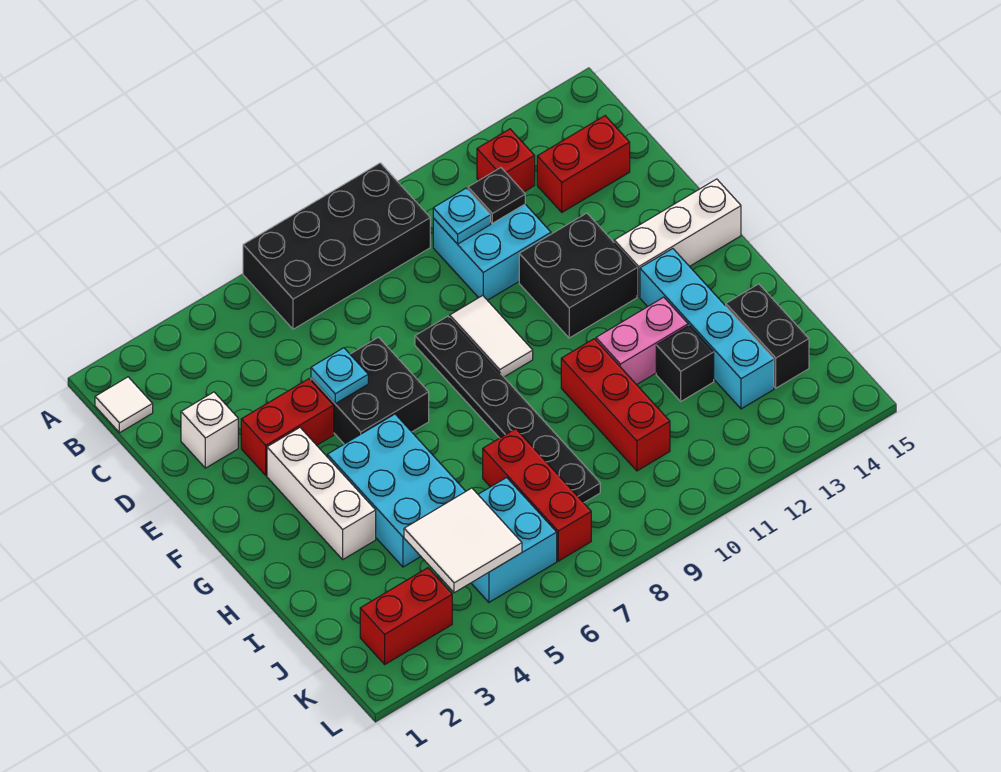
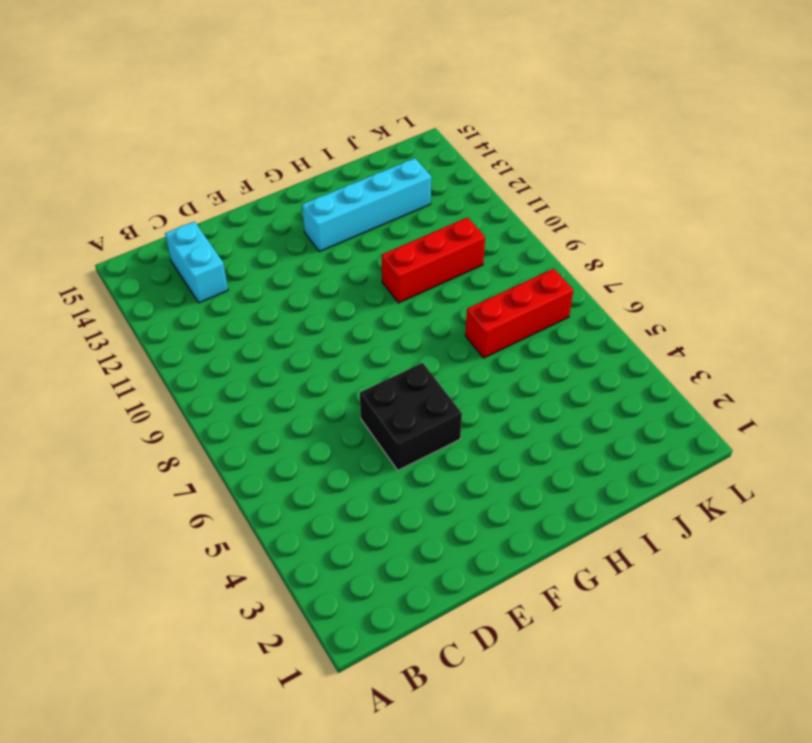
cyan 1x2 brick [165,221,228,303] -> red 1x2 brick [537,116,630,212]
none -> black 2x4 brick [243,163,430,329]
none -> white 1x1 tile [95,377,153,433]
none -> red 1x1 brick [477,129,535,192]

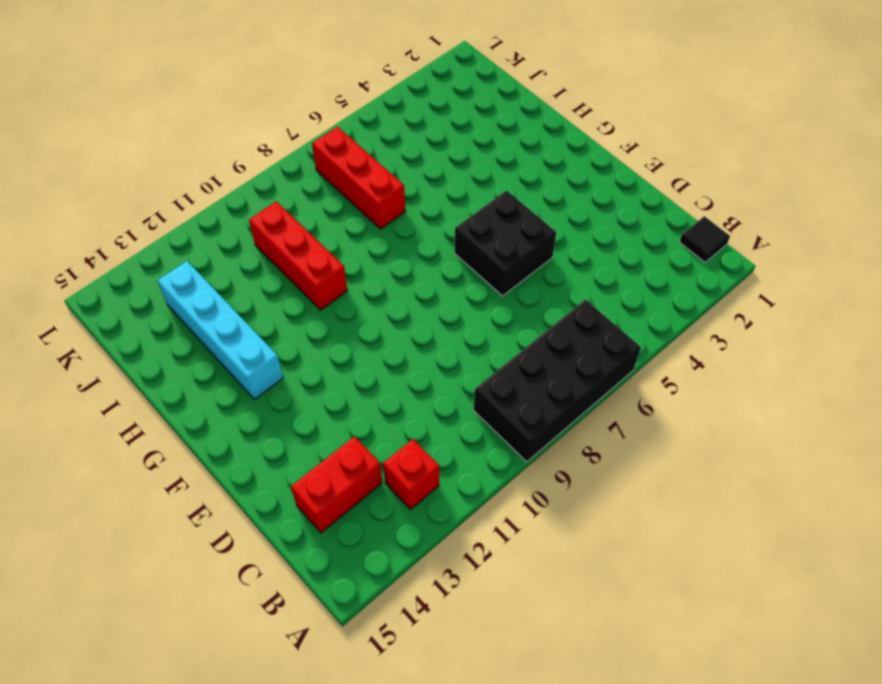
black 1x1 tile [680,216,730,262] -> white 1x1 tile [95,377,153,433]
none -> cyan 2x2 brick [433,204,551,300]
none -> white 1x1 brick [181,392,238,468]
none -> red 1x2 brick [241,379,334,475]

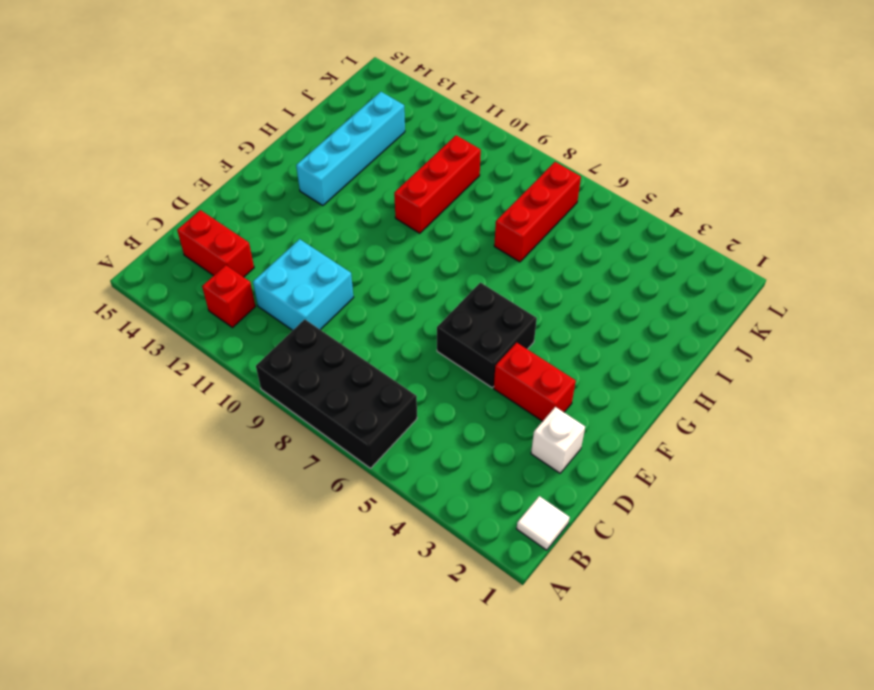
none -> black 1x6 plate [415,316,600,503]
none -> white 1x2 tile [450,296,533,377]
none -> black 2x2 brick [519,213,637,338]

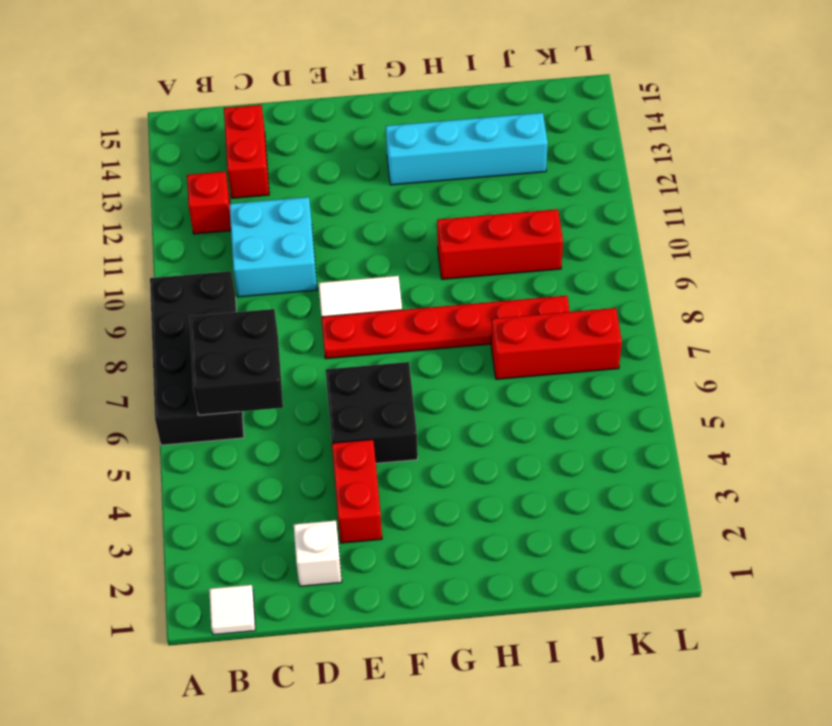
black 2x2 brick [190,309,283,415] -> black 2x2 brick moved to [519,213,637,338]
red 1x6 plate [321,296,570,359] -> black 1x6 plate [415,316,600,503]
none -> white 1x3 brick [267,428,376,559]
none -> white 1x3 brick [614,179,741,296]
none -> cyan 2x3 brick [327,414,466,567]

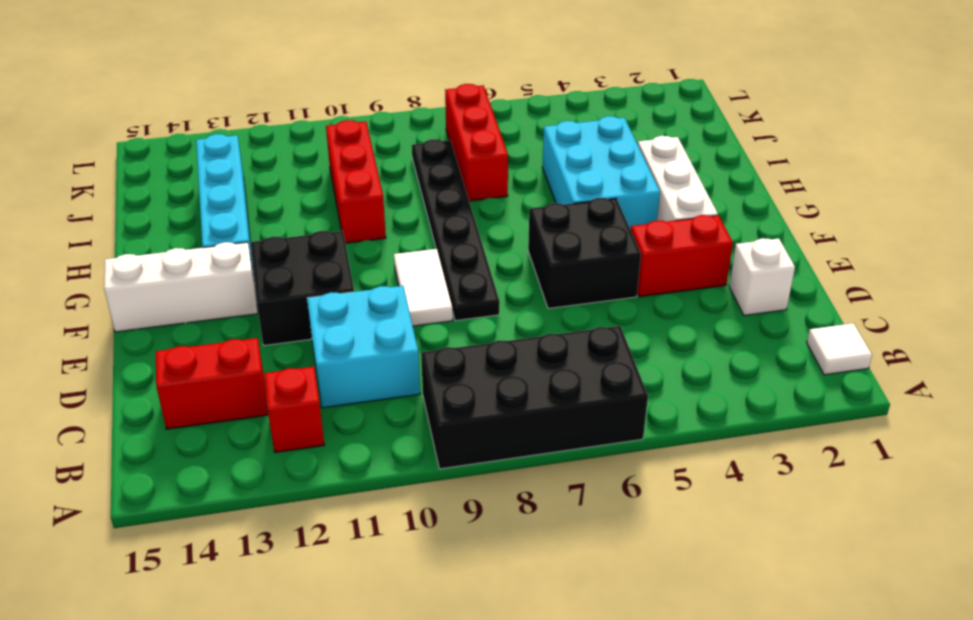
none -> pink 1x2 brick [596,297,688,385]
none -> black 1x1 brick [656,325,714,401]
none -> black 1x2 brick [726,284,809,388]

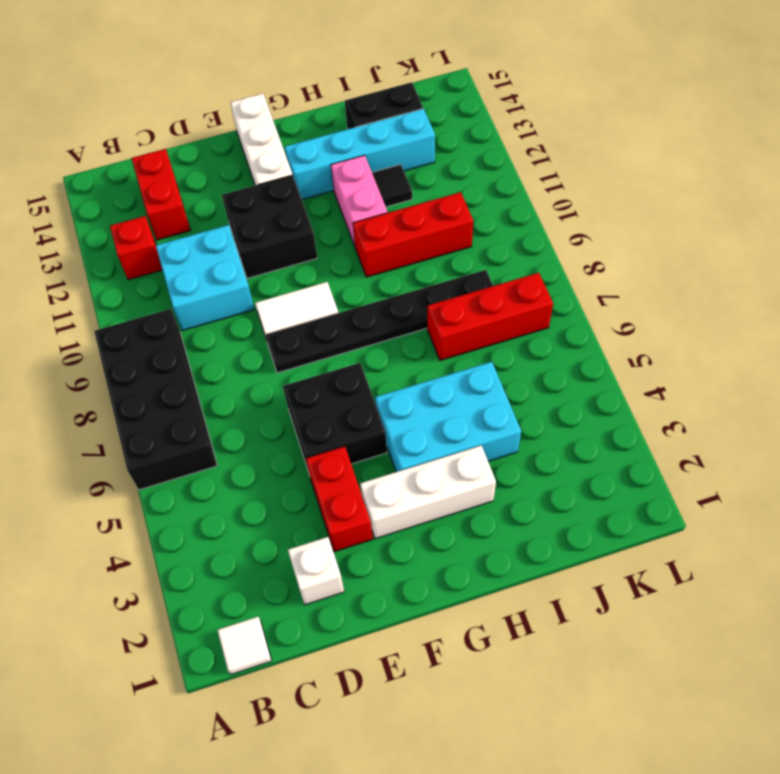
black 1x1 tile [372,165,412,207] -> black 1x1 brick [656,325,714,401]
none -> cyan 2x2 brick [471,478,557,602]
none -> red 1x2 brick [360,568,452,664]
none -> cyan 1x1 plate [433,188,491,244]

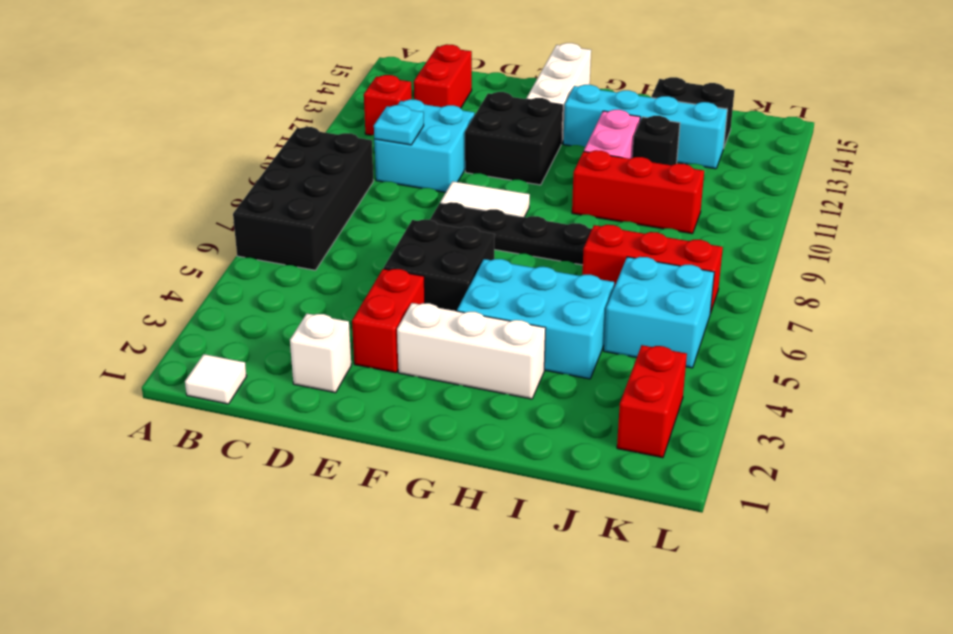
none -> black 1x1 plate [468,168,525,223]
none -> cyan 1x1 plate [311,348,368,404]
none -> white 2x2 tile [404,488,522,593]

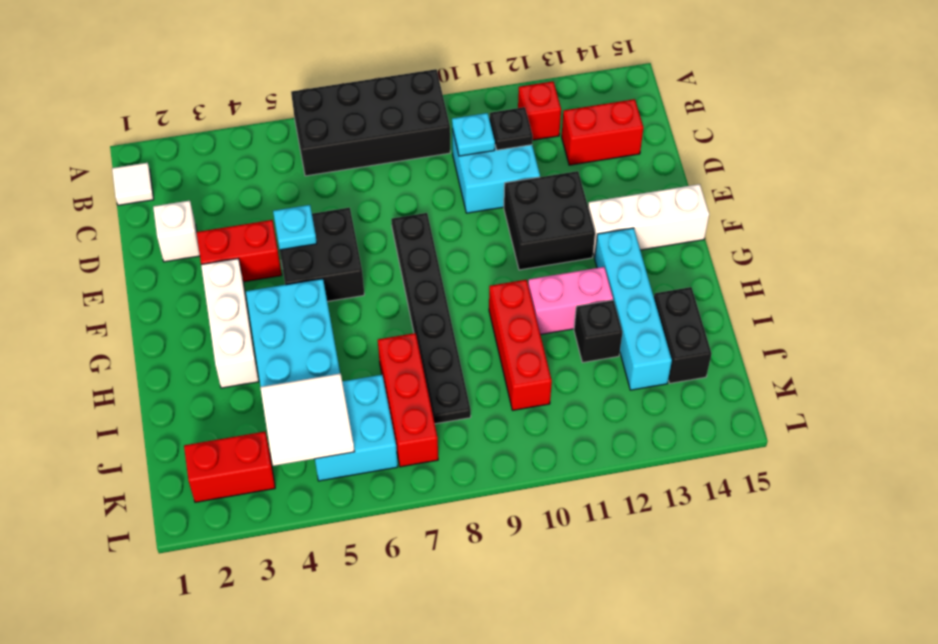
none -> white 1x2 tile [450,296,533,377]

